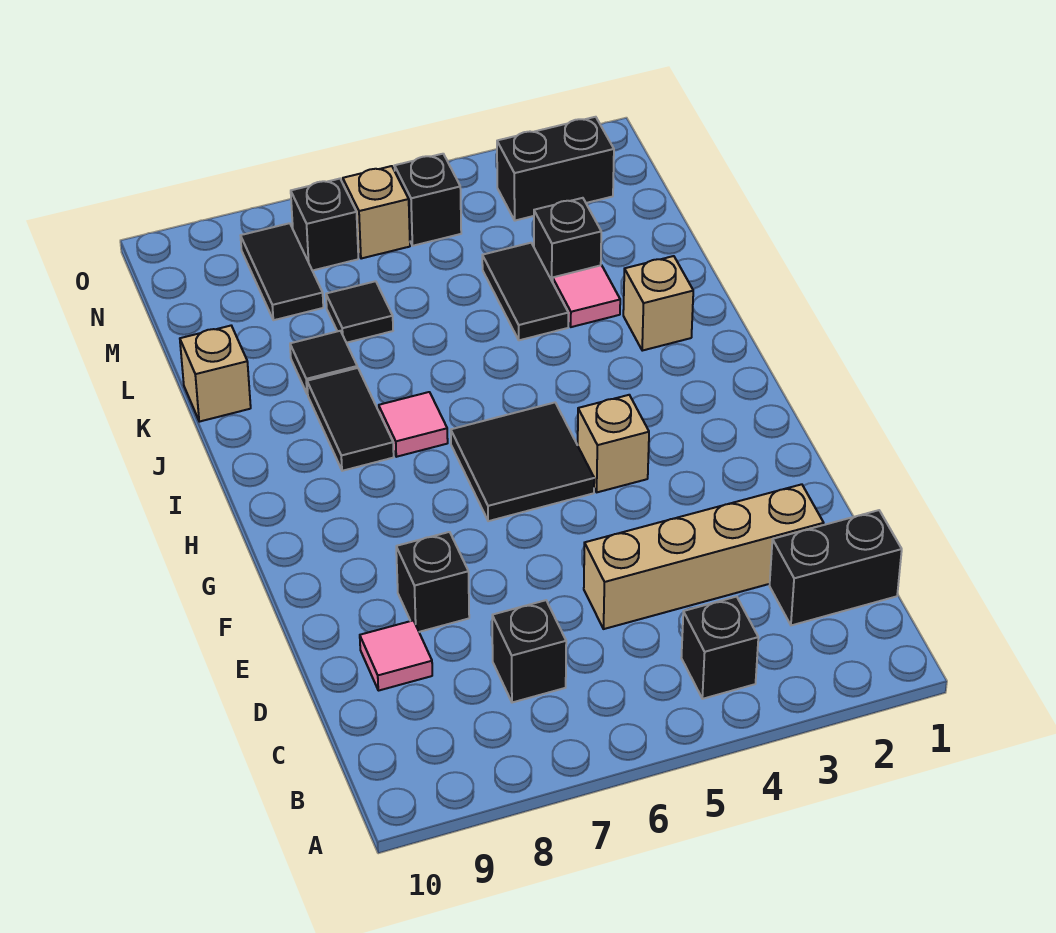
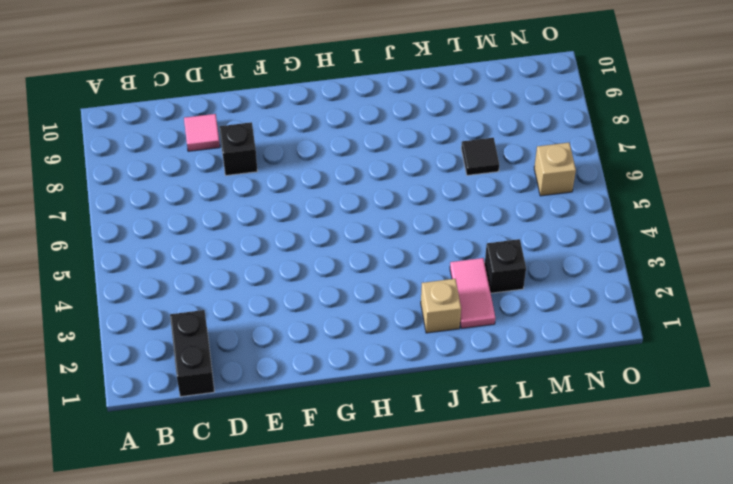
pink 1x2 tile [450,258,495,328] -> pink 1x1 tile [553,265,620,327]
none -> black 1x1 brick [681,597,758,699]
none -> black 1x1 brick [492,600,566,703]
none -> tan 1x4 brick [584,484,824,629]

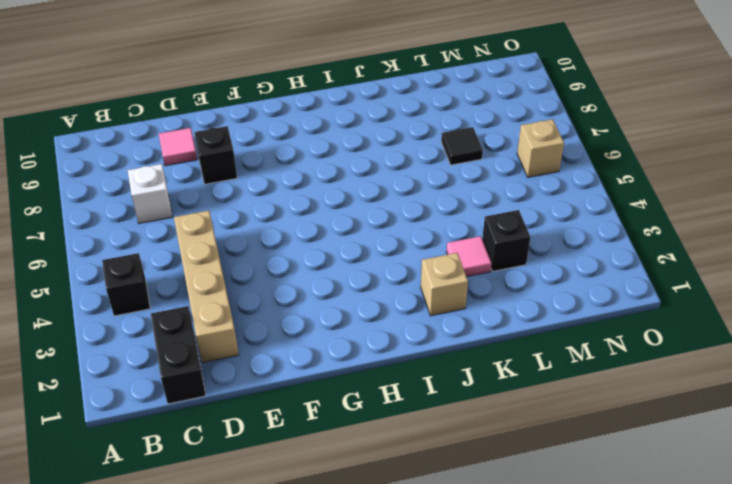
white 1x1 brick [128,164,172,223] -> black 1x1 brick [492,600,566,703]
none -> tan 1x1 brick [578,395,649,492]
none -> black 2x2 tile [451,403,594,521]
none -> pink 1x1 tile [379,392,448,457]

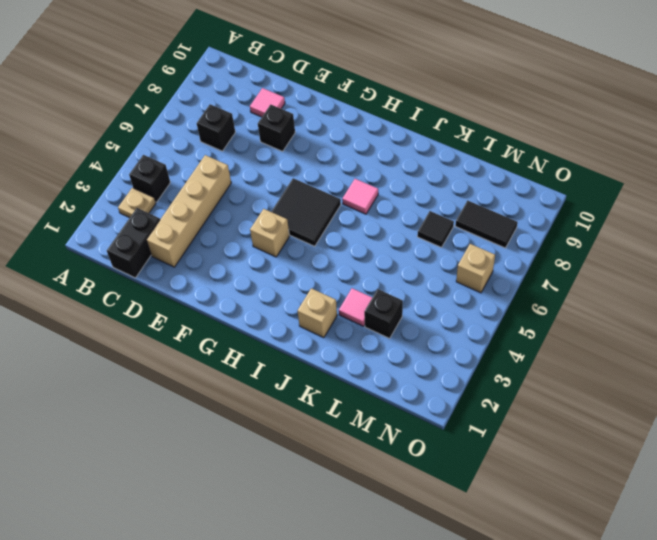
tan 1x1 plate [118,188,156,218] -> none
none -> black 1x2 tile [307,368,394,471]
none -> black 1x2 tile [482,243,568,340]
none -> black 1x1 tile [290,331,357,394]

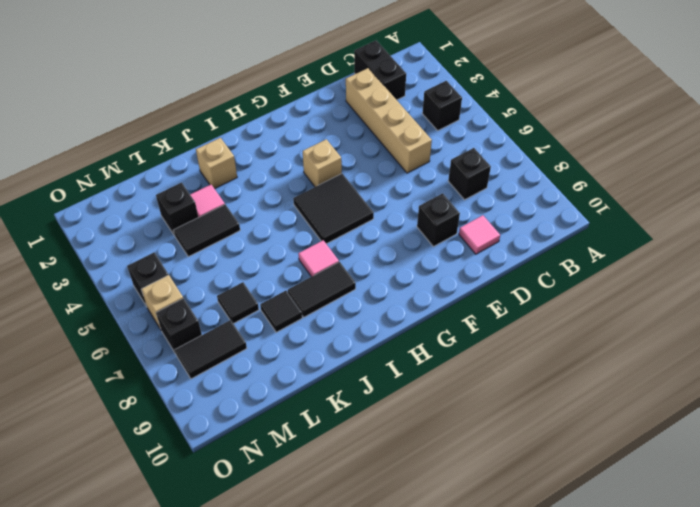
none -> tan 1x1 brick [180,326,251,422]
none -> black 1x2 brick [497,117,614,221]

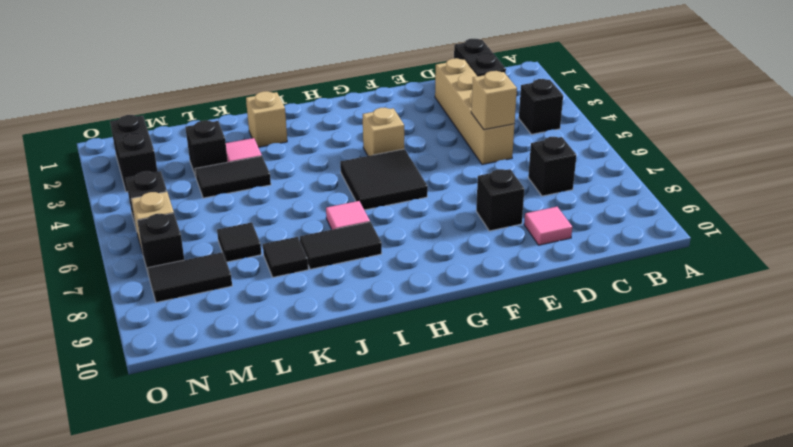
tan 1x1 brick [471,71,517,130] -> tan 1x1 brick moved to [180,326,251,422]

